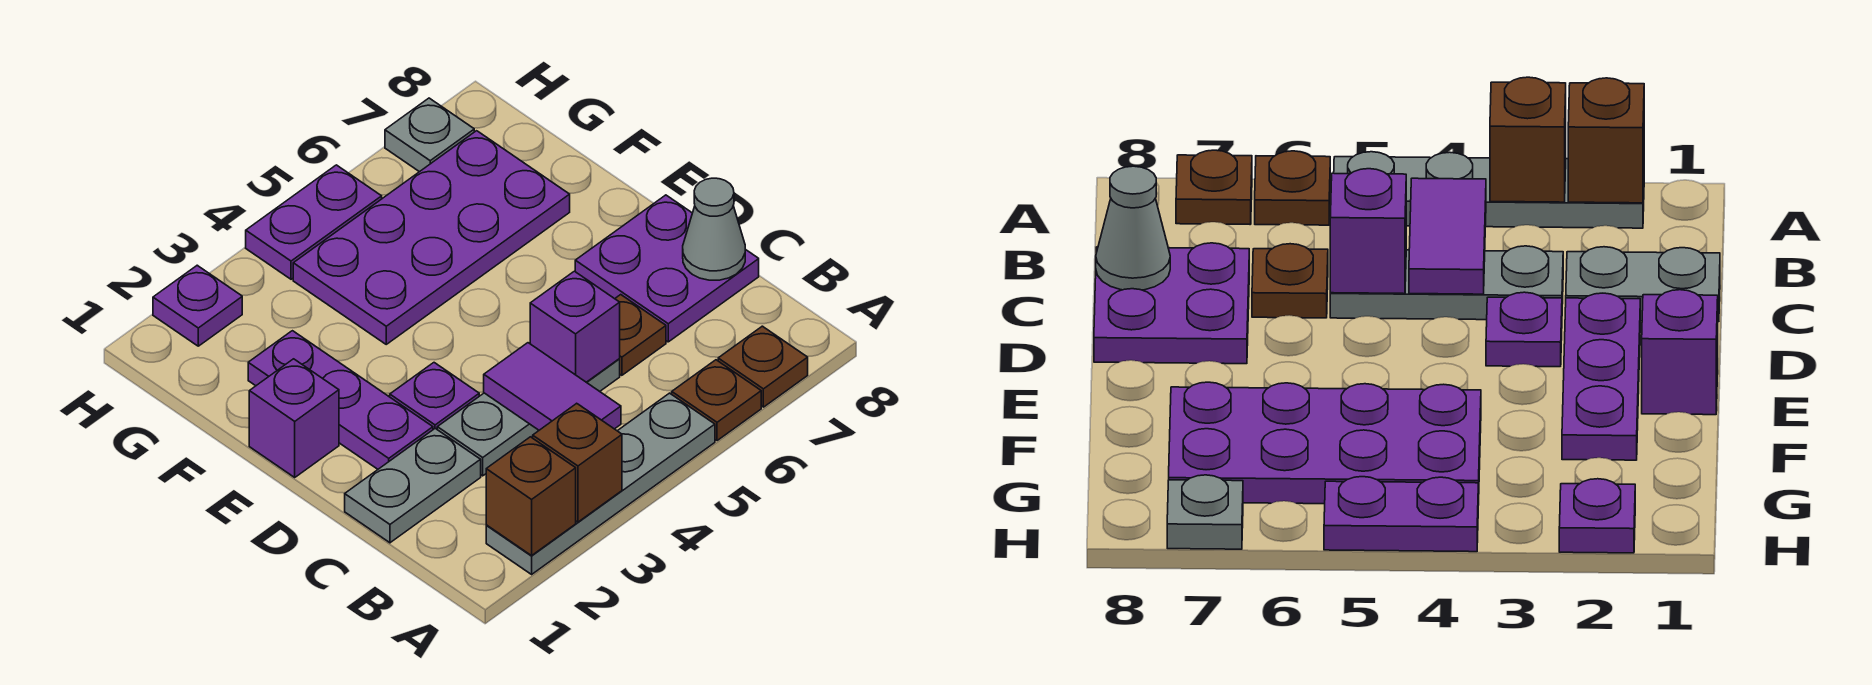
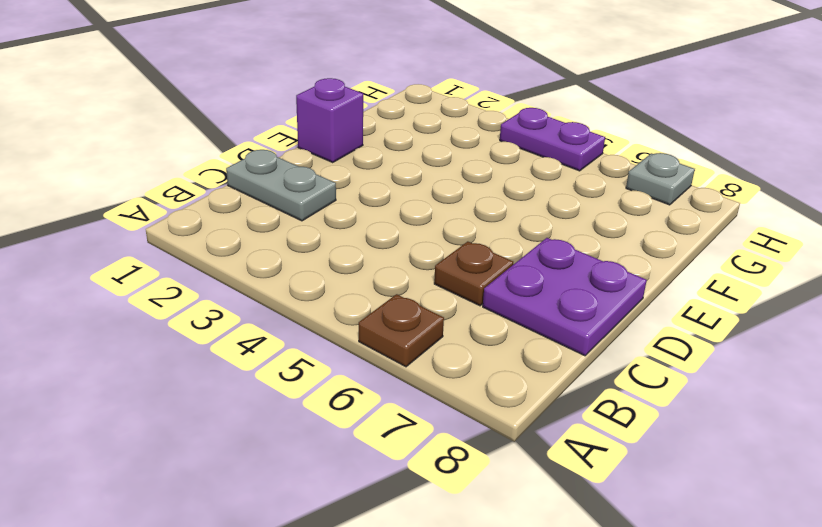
none -> grey 1x4 plate [486,393,715,574]
none -> brown 1x1 plate [718,326,808,407]
none -> grey 1x3 plate [437,359,620,476]

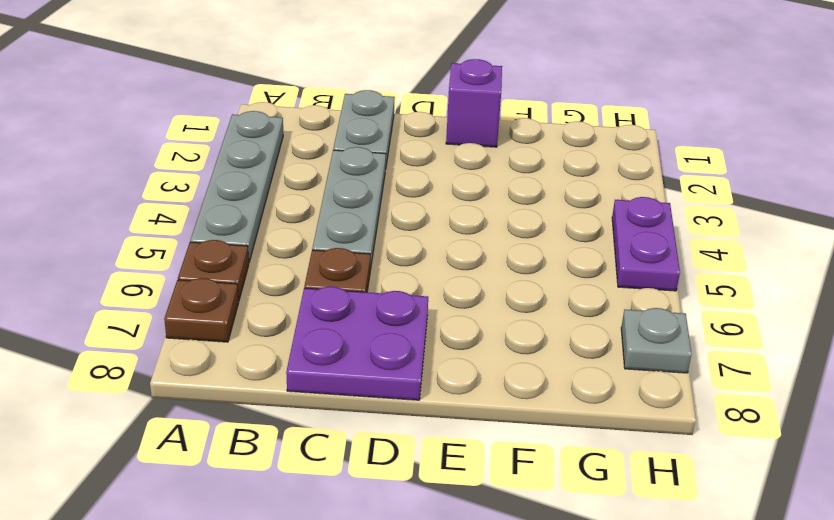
none -> purple 1x3 plate [248,331,433,469]
none -> purple 1x1 plate [390,363,479,429]
none -> purple 2x4 plate [293,131,570,344]

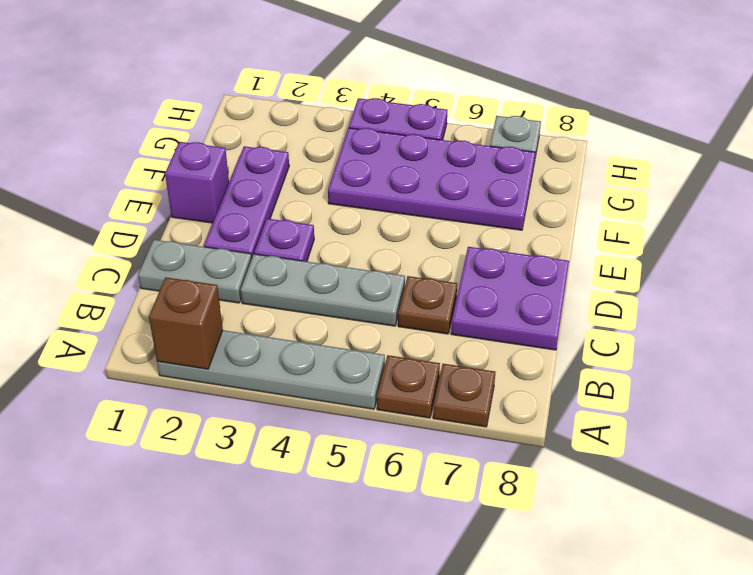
none -> purple 1x1 plate [153,265,242,346]
none -> brown 1x1 brick [533,403,622,522]
none -> purple 1x2 tile [484,343,621,430]

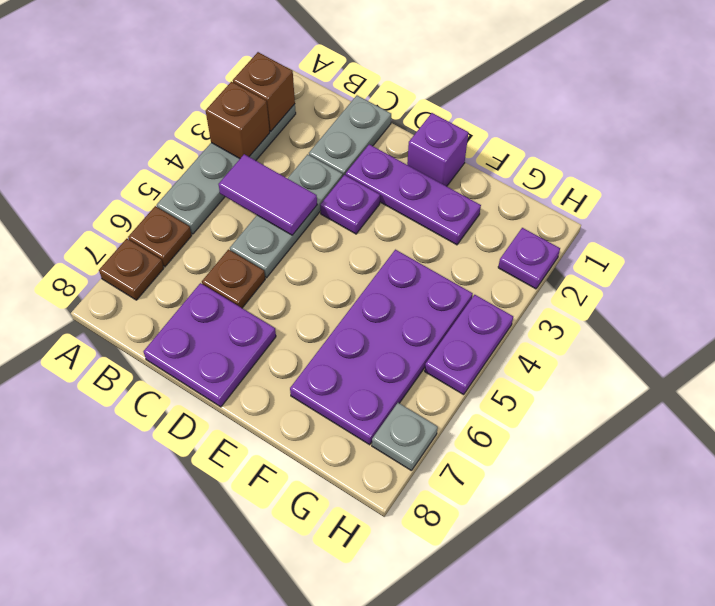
none -> purple 1x1 brick [530,271,620,382]
none -> grey 1x1 cone [683,178,745,280]

